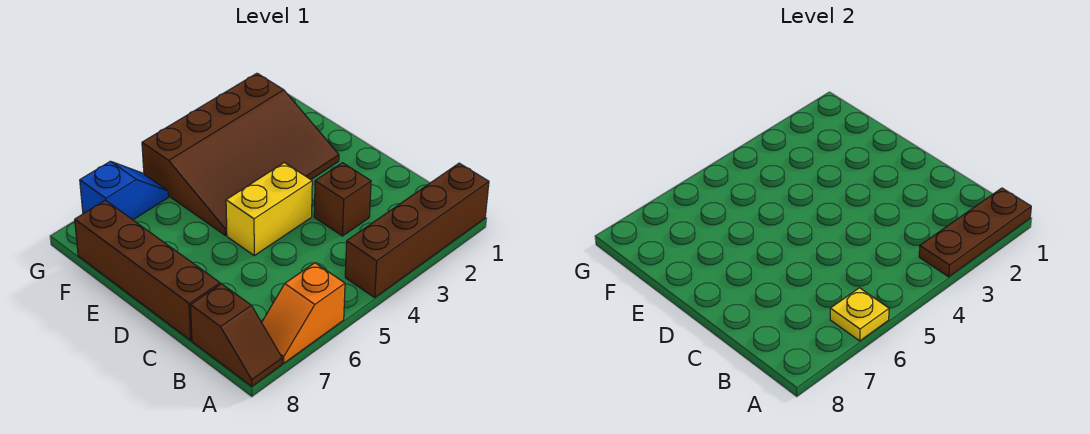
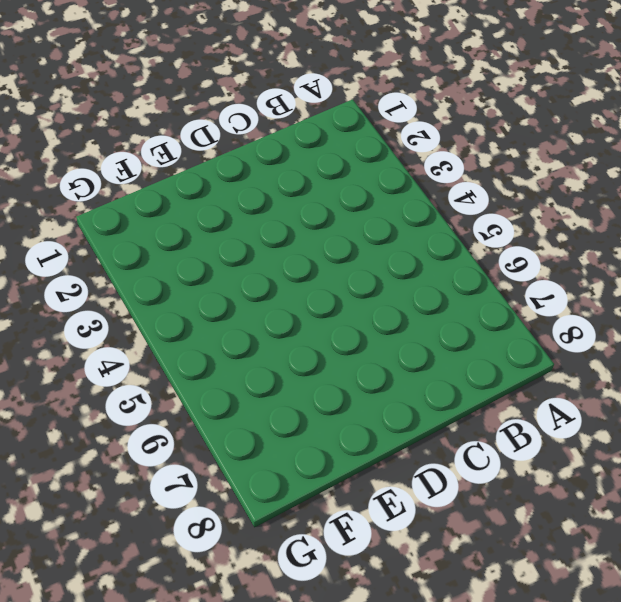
none -> brown 1x4 brick [345,163,489,297]
none -> orange 1x2 slope [262,263,345,363]

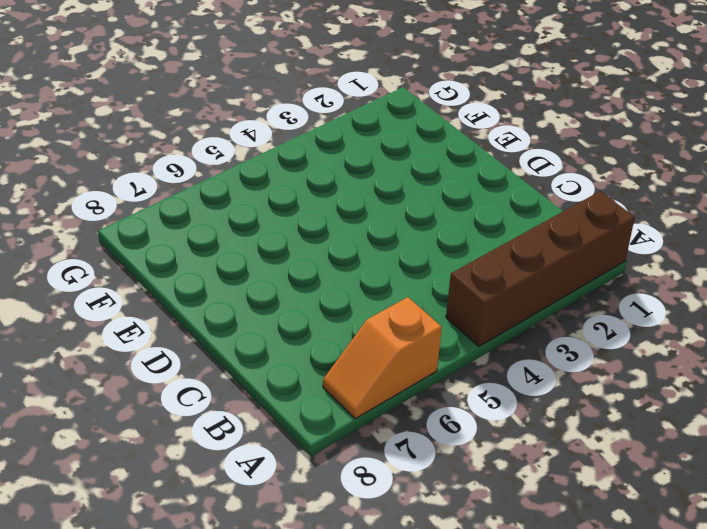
none -> brown 1x2 slope [191,284,282,386]
none -> brown 1x1 brick [314,163,371,236]

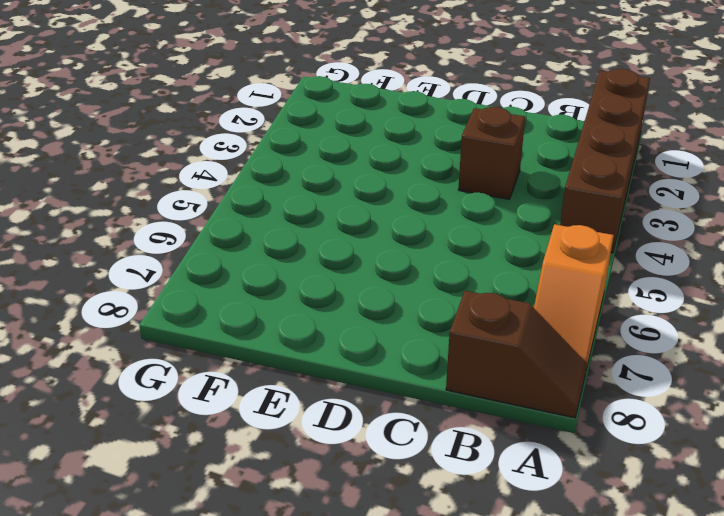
none -> brown 1x4 brick [75,200,220,340]
none -> yellow 1x2 brick [226,163,312,256]

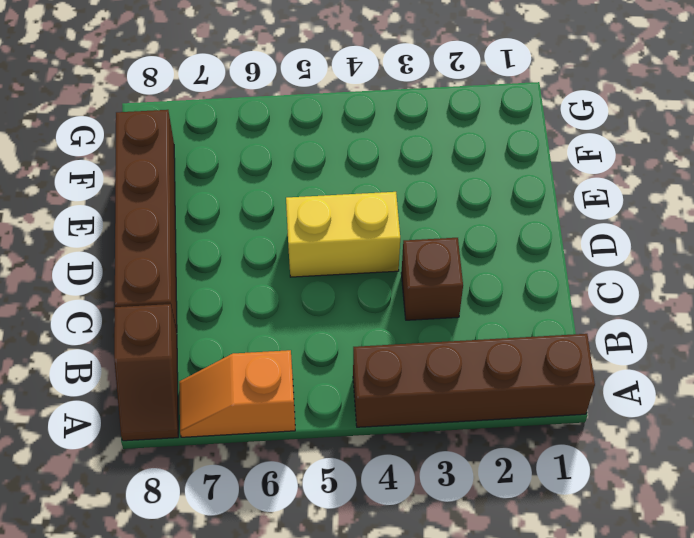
none -> brown 3x4 slope [142,73,339,235]
none -> blue 1x2 slope [80,161,168,220]

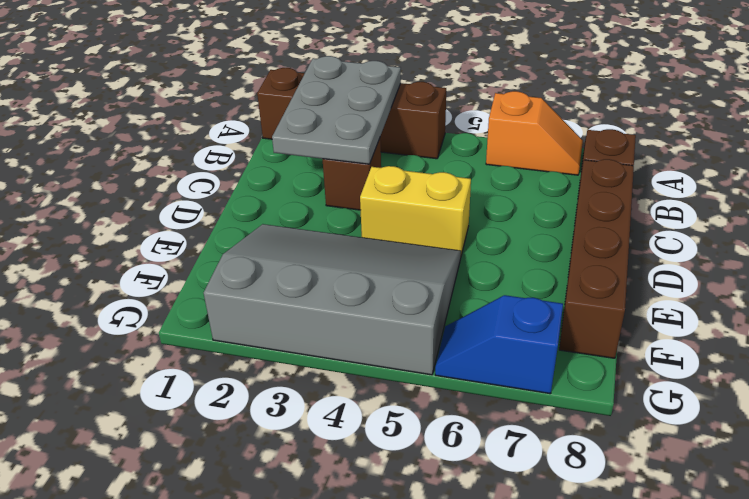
grey 2x3 plate [272,56,401,164] -> brown 1x3 plate [919,188,1031,277]
grey 3x4 slope [204,224,461,375] -> brown 3x4 slope [142,73,339,235]
none -> yellow 1x1 plate [830,288,889,341]

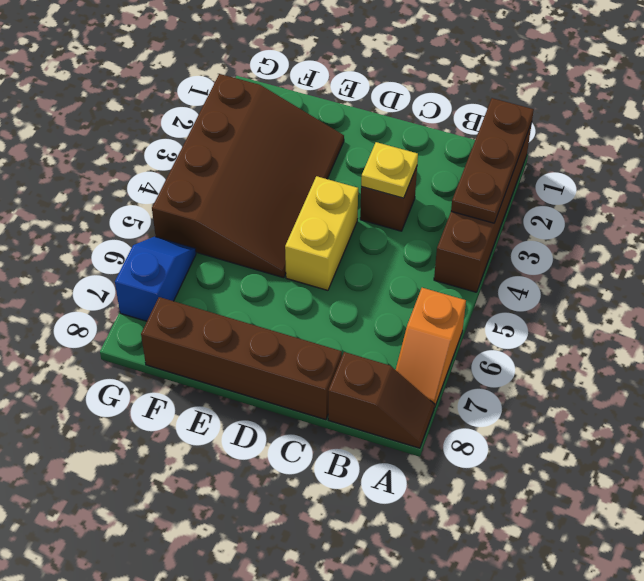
yellow 1x1 plate [361,142,418,198] -> yellow 1x1 plate moved to [830,288,889,341]

